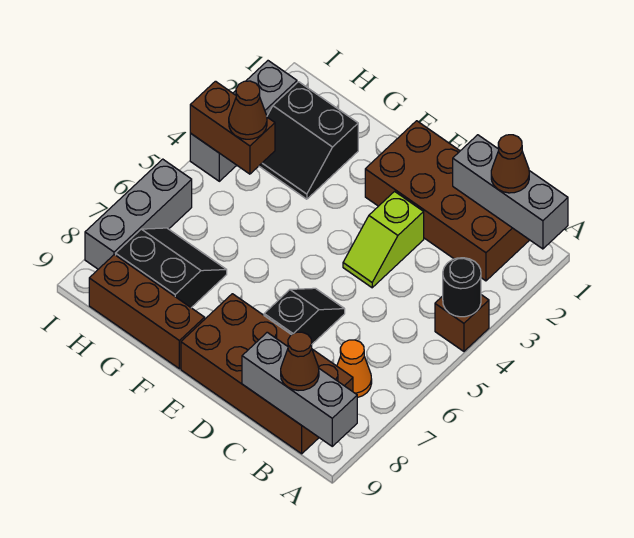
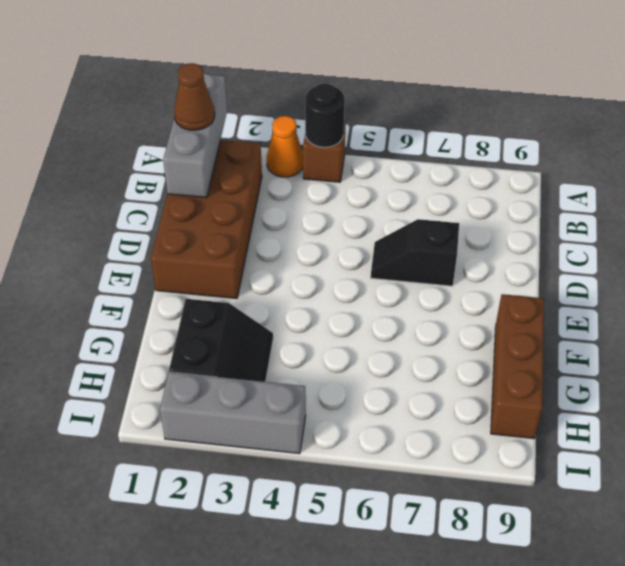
orange 1x1 cone [267,116,303,177] -> orange 1x1 cone moved to [337,340,372,398]
none -> brown 2x4 brick [181,294,353,454]
none -> lime 1x2 slope [343,191,424,288]
none -> black 2x2 slope [116,228,227,308]

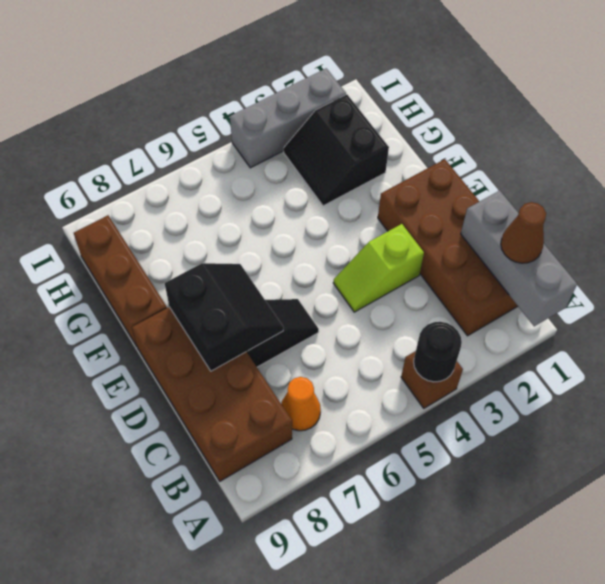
black 2x2 slope [165,263,283,371] -> black 2x2 slope moved to [116,228,227,308]
none -> grey 1x3 brick [85,159,192,269]
none -> grey 1x3 brick [242,332,357,446]
none -> brown 1x2 brick [190,81,275,174]

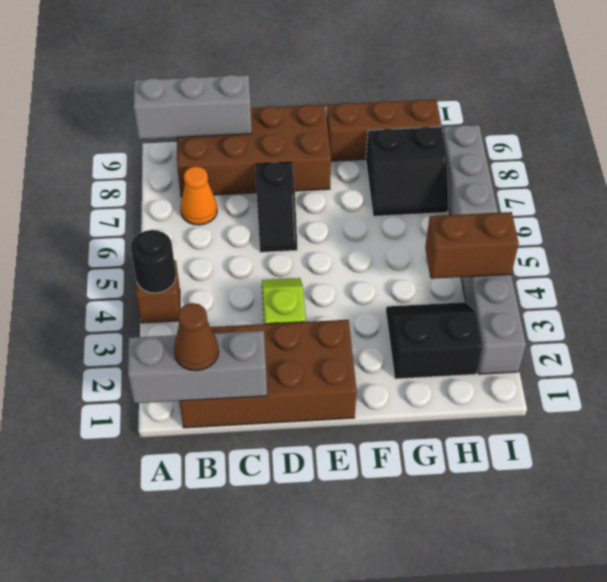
none -> brown 1x1 cone [281,332,319,391]
none -> brown 1x1 cone [229,81,267,139]

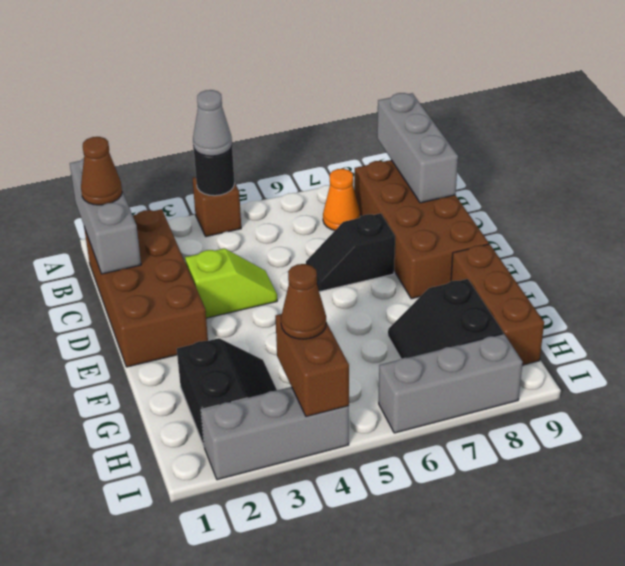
grey 1x1 cone [193,90,232,156] -> none
none -> brown 1x1 cone [281,332,319,391]

